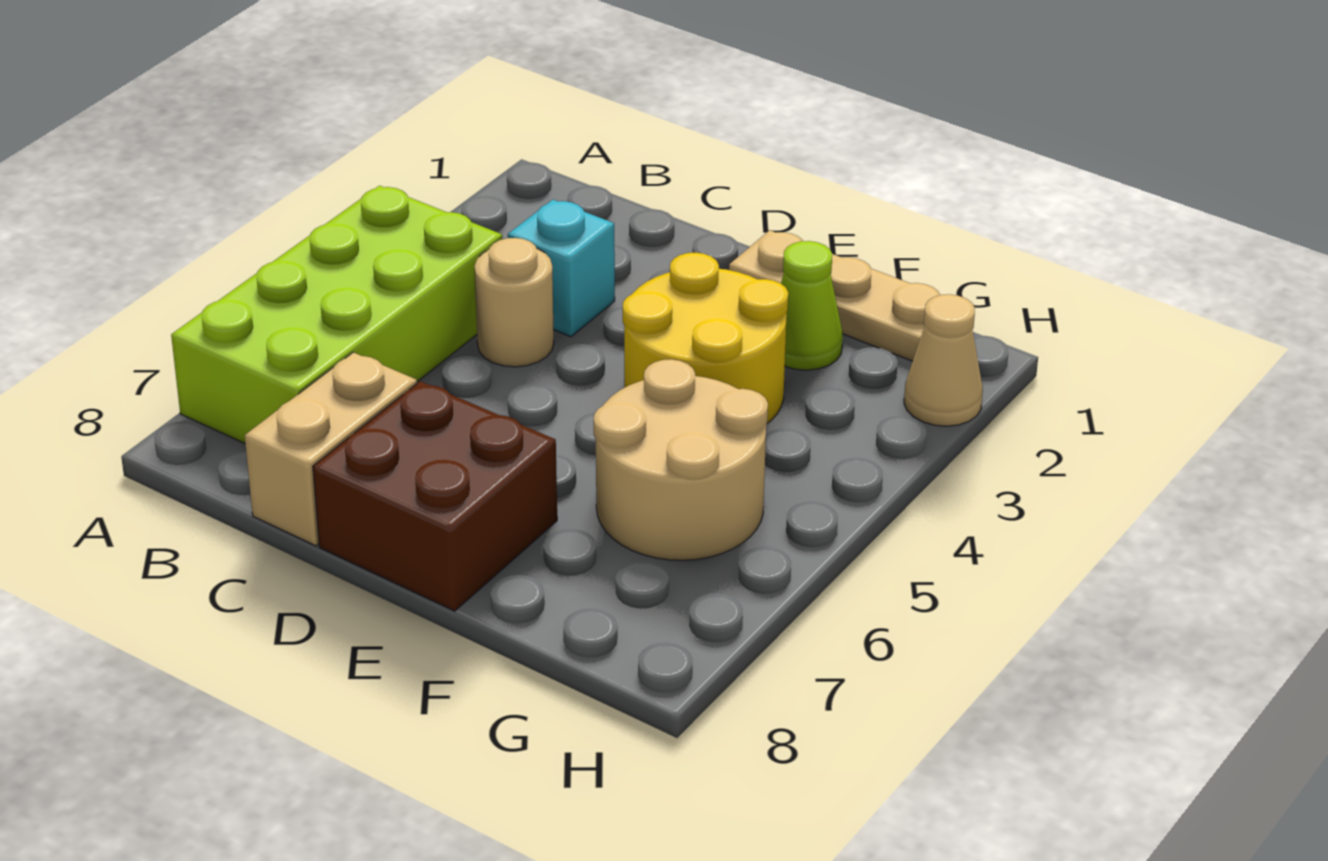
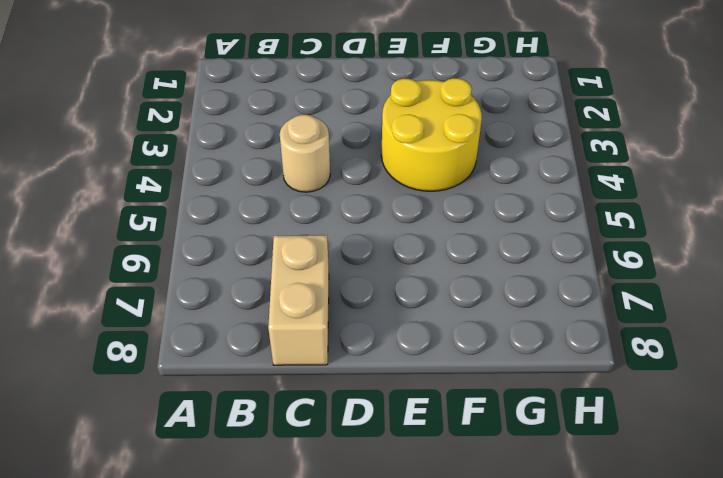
none -> lime 2x4 brick [171,186,502,443]
none -> cyan 1x1 brick [508,200,615,337]

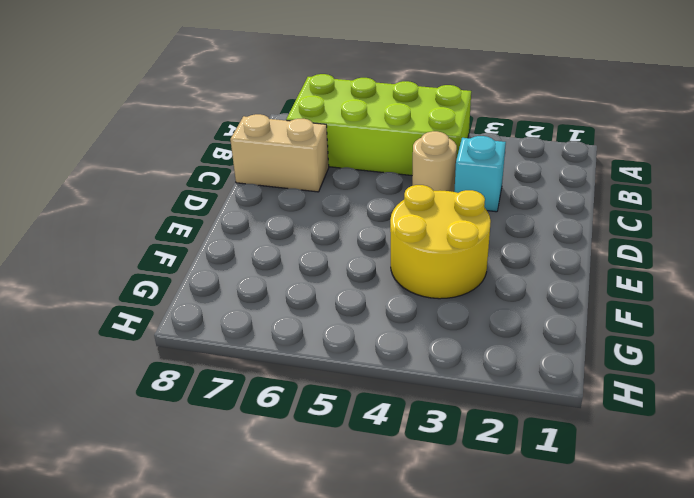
none -> brown 2x2 brick [313,381,557,611]
none -> tan 1x3 plate [729,230,940,361]

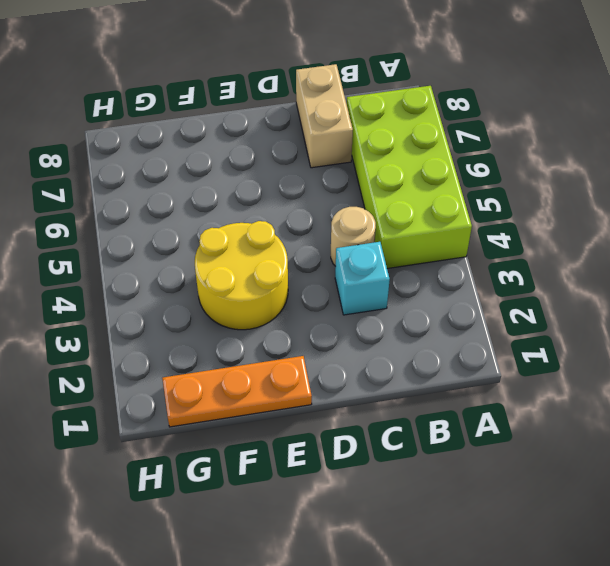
orange 1x3 plate [162,356,312,427] -> tan 1x3 plate [729,230,940,361]
none -> brown 2x2 brick [313,381,557,611]
none -> lime 1x1 cone [781,241,843,370]

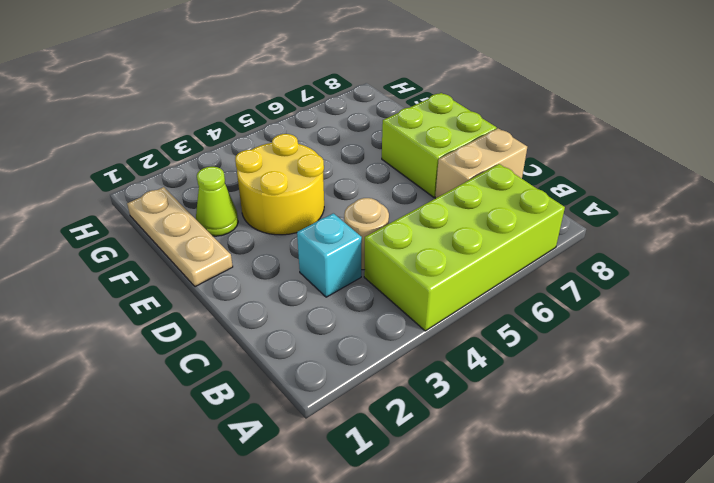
lime 2x2 brick [382,93,496,197] -> brown 2x2 brick [313,381,557,611]
none -> tan 2x2 round brick [594,359,768,560]
none -> tan 1x1 cone [904,294,983,426]

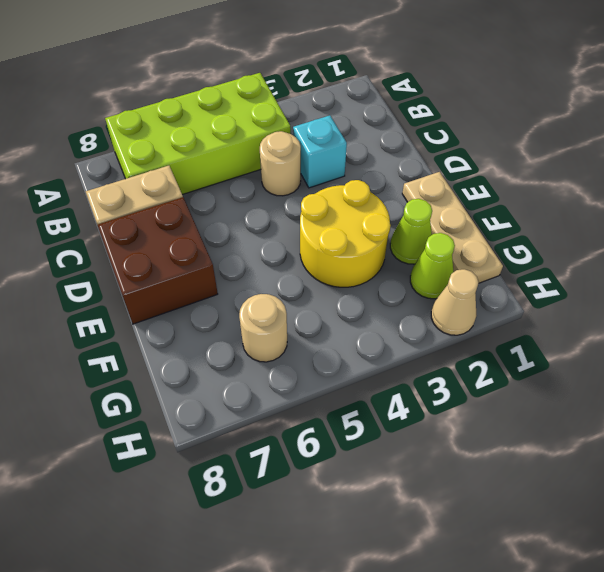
lime 1x1 cone [410,233,455,299] -> none
tan 1x1 round brick [239,294,287,362] -> tan 2x2 round brick [594,359,768,560]

